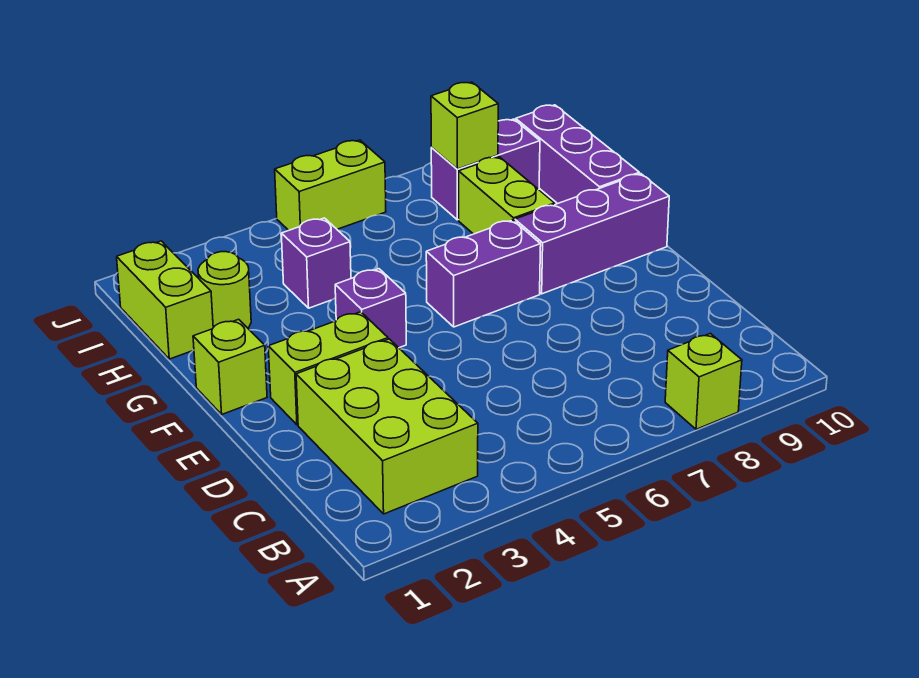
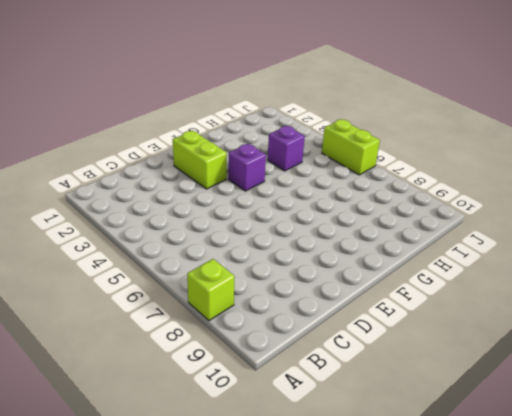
none -> lime 2x3 brick [296,339,478,514]
none -> lime 1x1 brick [193,319,267,414]
none -> purple 1x2 brick [426,220,541,327]

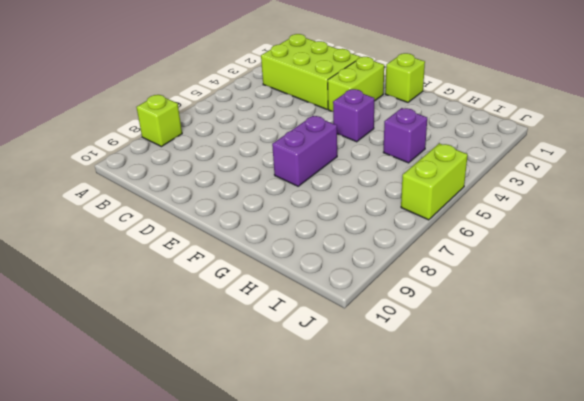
none -> purple 1x3 brick [515,174,669,294]
none -> lime 1x2 brick [459,157,555,234]
none -> purple 1x3 brick [516,105,639,204]

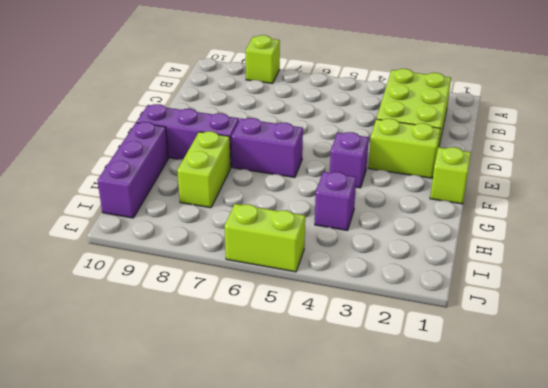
none -> lime 1x2 brick [117,241,213,359]
none -> lime 1x1 round brick [198,252,251,328]
none -> purple 1x2 brick [431,119,540,220]

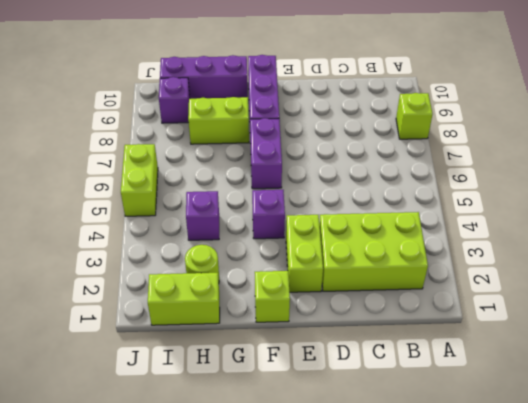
purple 1x1 brick [159,77,190,123] -> purple 1x2 brick [431,119,540,220]
none -> lime 1x1 brick [431,82,498,169]

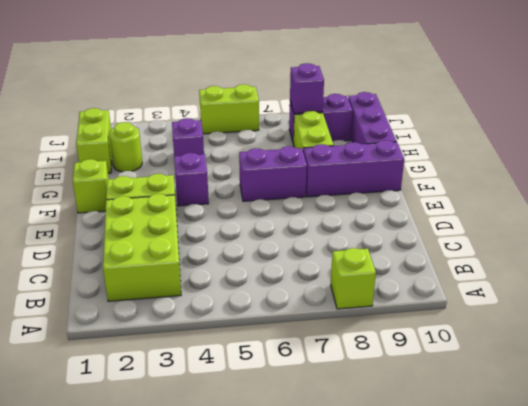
purple 1x1 brick [290,63,324,113] -> lime 1x1 brick [431,82,498,169]

